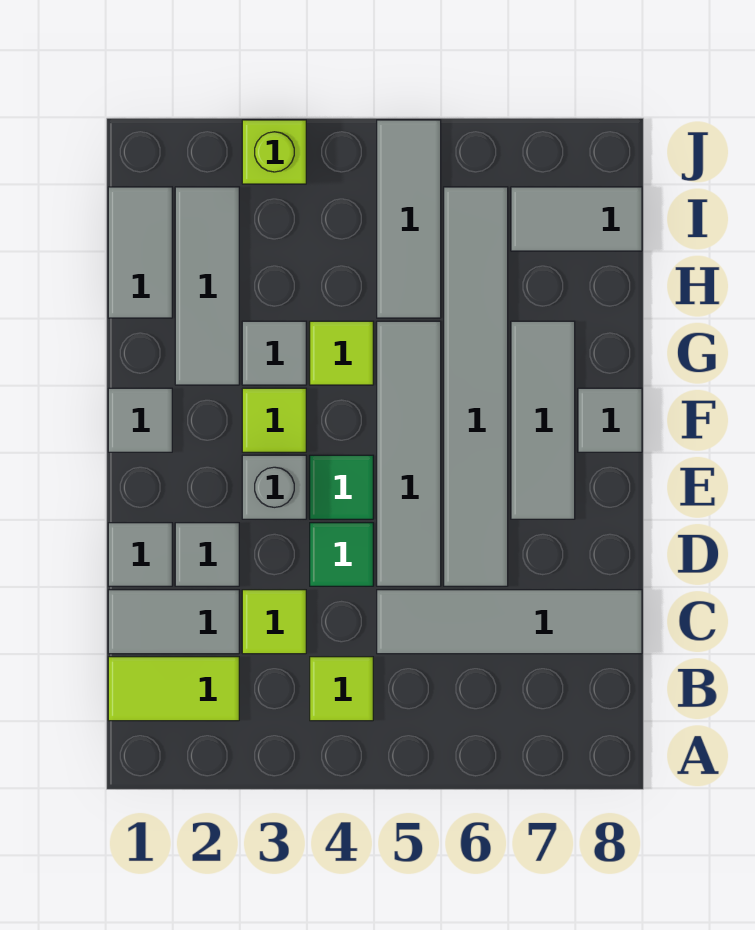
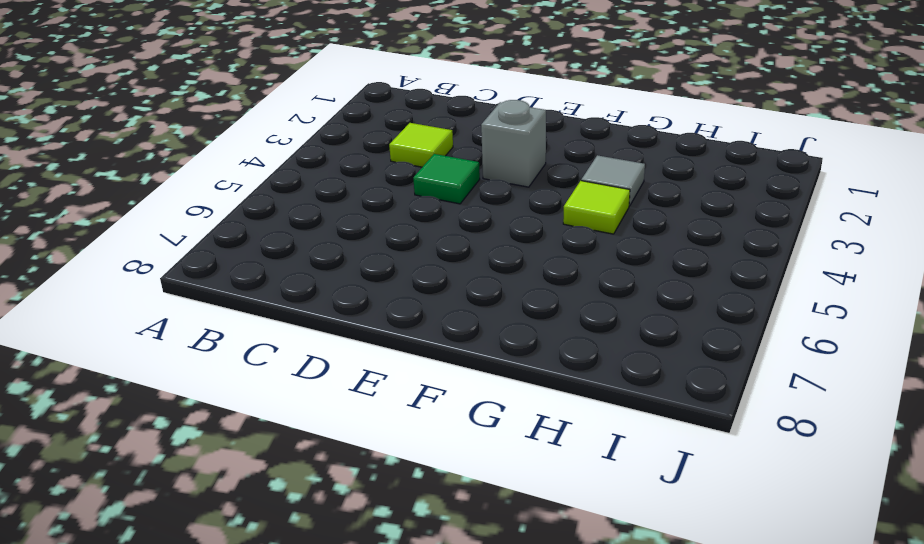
none -> lime 1x2 tile [108,657,239,721]
none -> lime 1x1 tile [310,657,373,721]
none -> grey 1x2 tile [108,590,239,654]

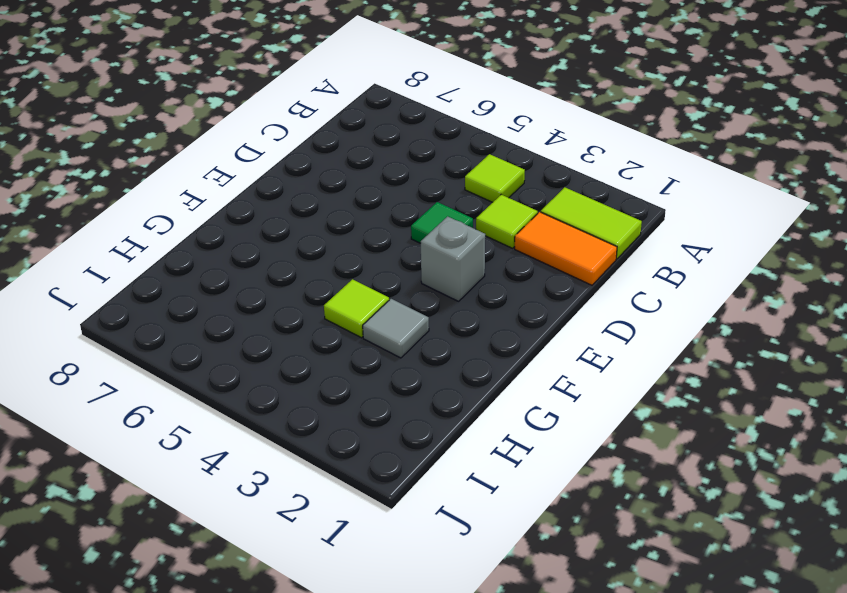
orange 1x2 tile [515,212,617,285] -> grey 1x2 tile [108,590,239,654]
none -> grey 1x4 tile [377,590,642,654]
none -> grey 1x1 tile [108,523,172,586]
none -> grey 1x1 tile [175,523,239,586]

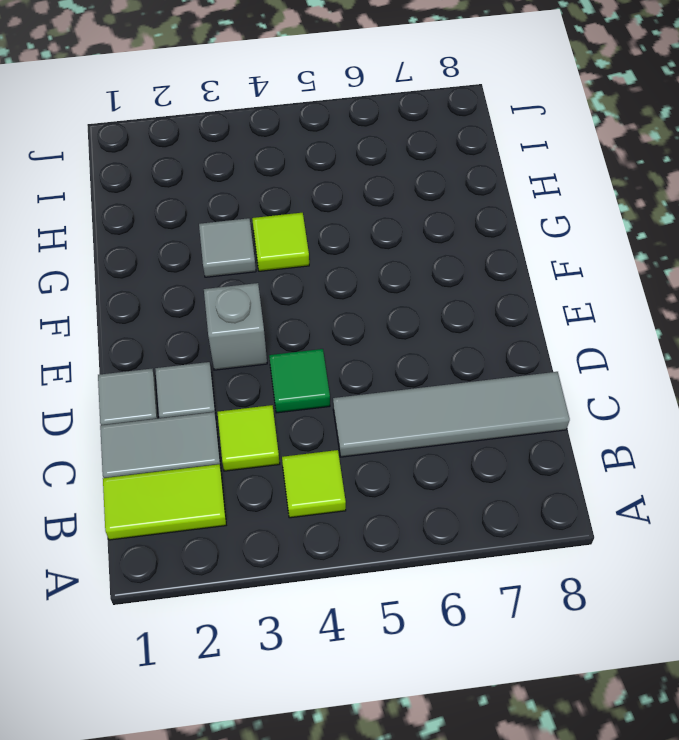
none -> grey 1x4 tile [377,321,441,586]
none -> grey 1x6 tile [444,187,508,586]
none -> green 1x1 tile [310,455,373,519]

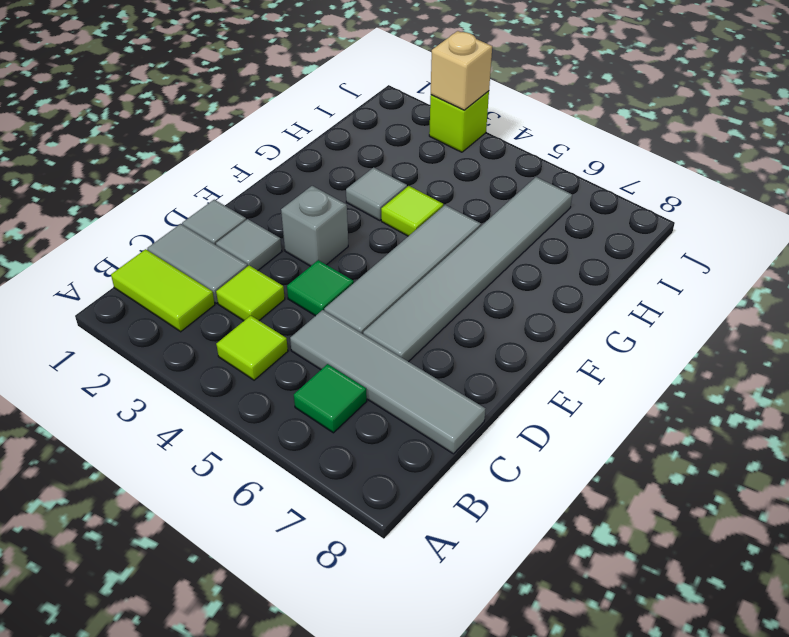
green 1x1 tile [294,364,367,433] -> green 1x1 tile moved to [310,455,373,519]
tan 1x1 brick [431,31,492,110] -> none
none -> grey 1x3 tile [511,321,575,519]
none -> grey 1x1 tile [108,388,172,452]
none -> lime 1x1 tile [242,388,306,452]

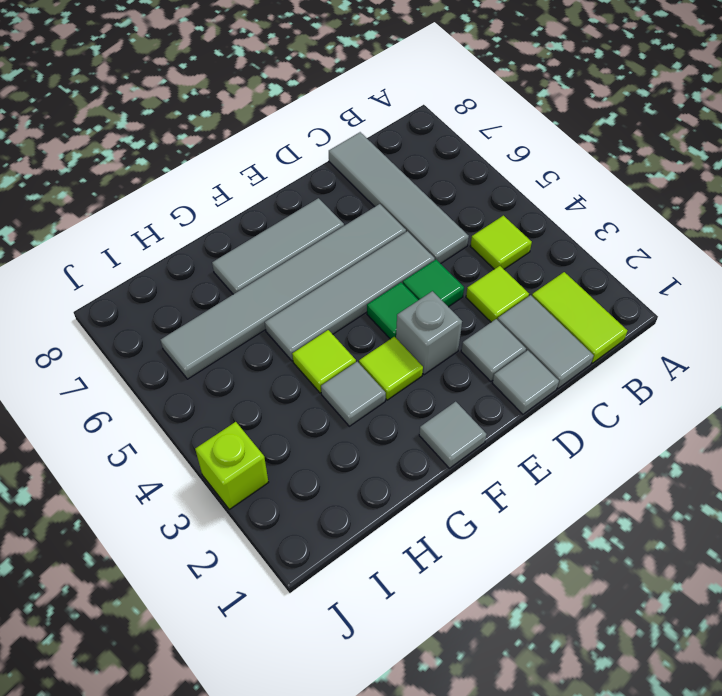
none -> grey 1x1 tile [578,388,642,452]
none -> grey 1x3 tile [175,187,239,385]
none -> grey 1x2 tile [108,187,172,318]

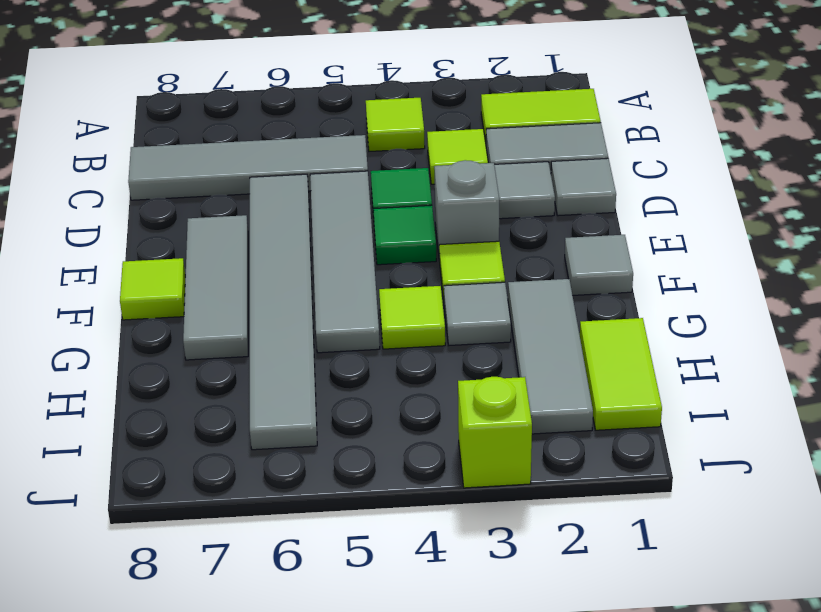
lime 1x1 tile [120,258,185,320] -> grey 1x1 tile [578,388,642,452]
lime 1x2 tile [580,318,662,430] -> grey 1x2 tile [108,187,172,318]
none -> grey 1x3 tile [377,120,441,318]
none -> grey 1x2 tile [511,187,642,251]

